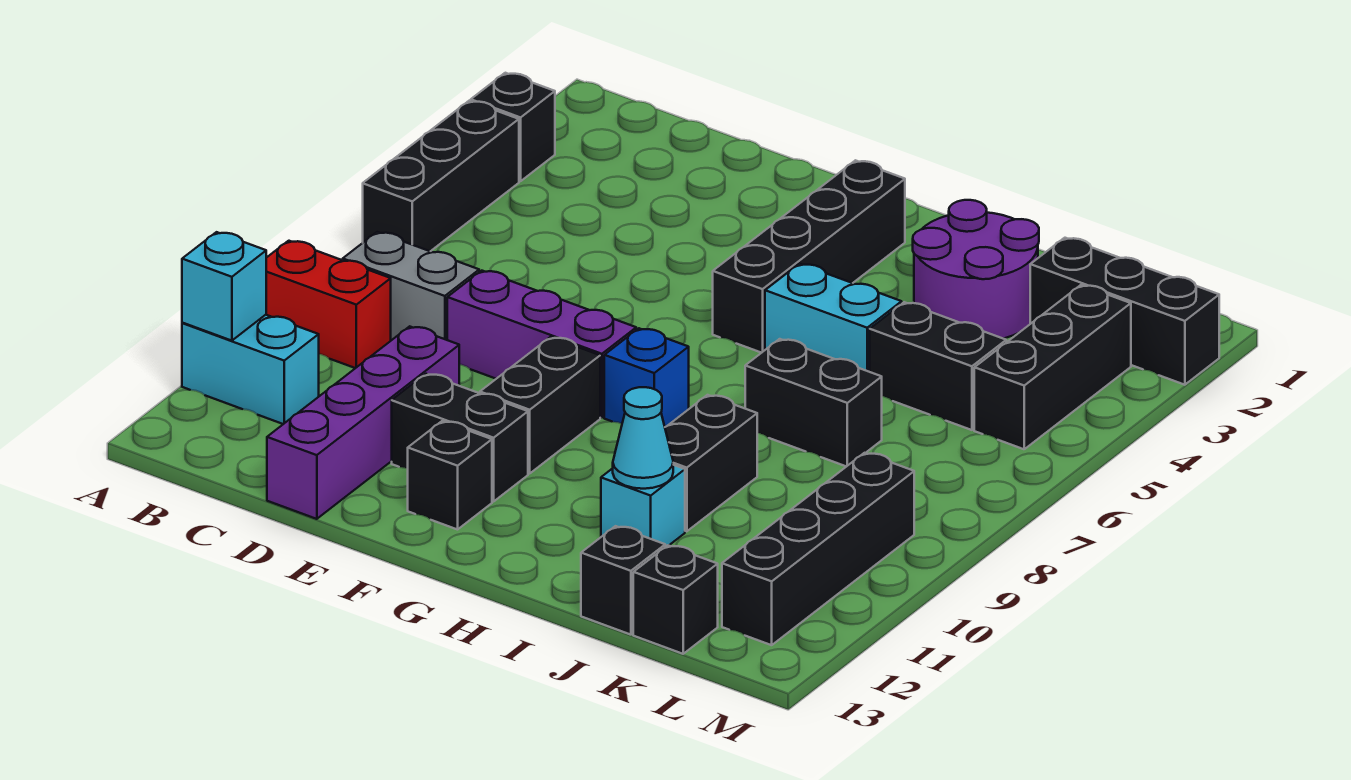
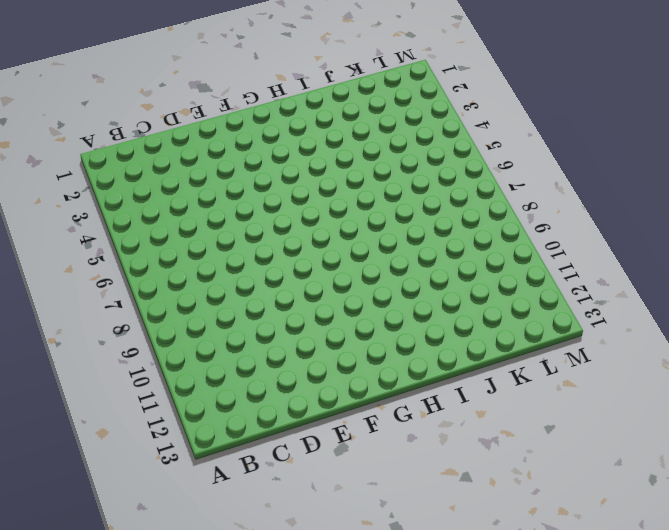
none -> black 1x1 brick [471,73,555,181]
none -> black 1x3 brick [363,101,519,251]
none -> red 1x2 brick [266,241,391,368]

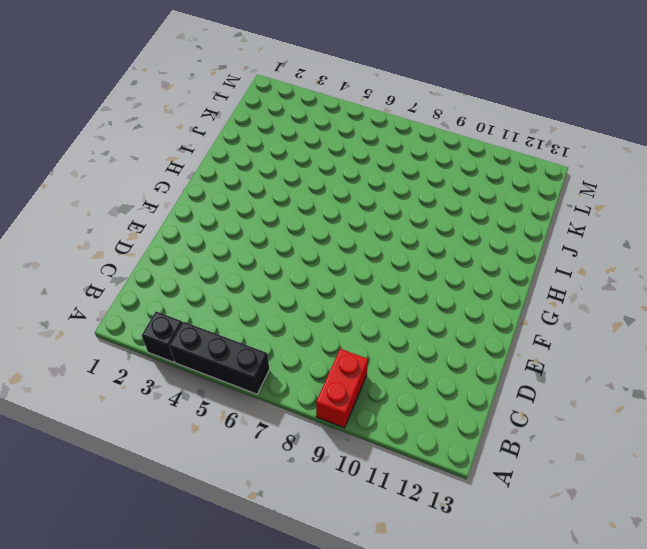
none -> cyan 1x2 brick [182,315,319,424]
none -> grey 1x2 brick [343,232,479,340]
none -> purple 1x3 brick [447,271,636,418]

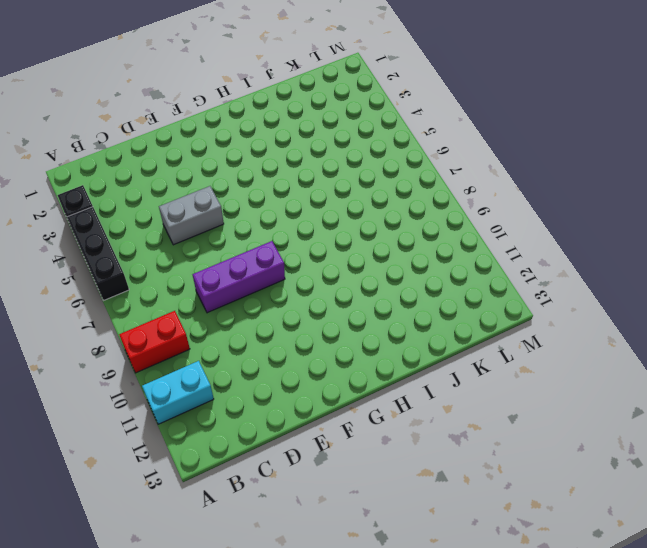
grey 1x2 brick [159,186,224,245] -> grey 1x2 brick moved to [343,232,479,340]
none -> purple 1x4 brick [267,326,459,519]
none -> black 1x2 brick [392,374,528,502]
none -> black 1x2 brick [480,337,600,474]

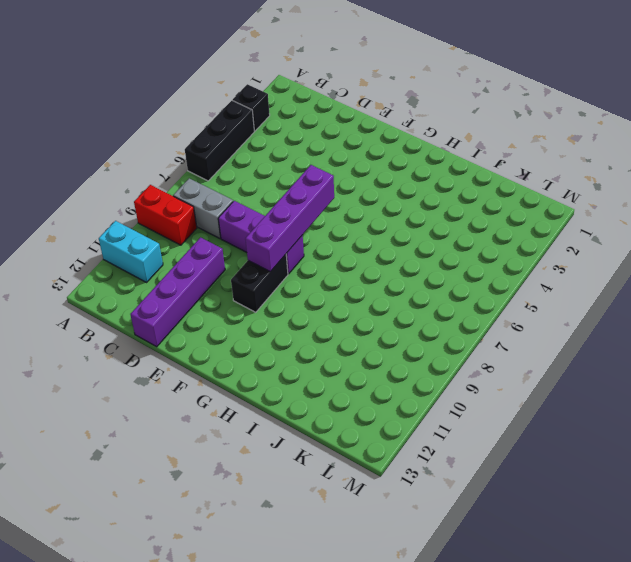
purple 1x4 brick [245,165,334,272] -> none
none -> black 1x2 brick [392,374,528,502]
none -> black 1x1 brick [408,421,492,530]
none -> black 1x4 brick [713,160,905,353]

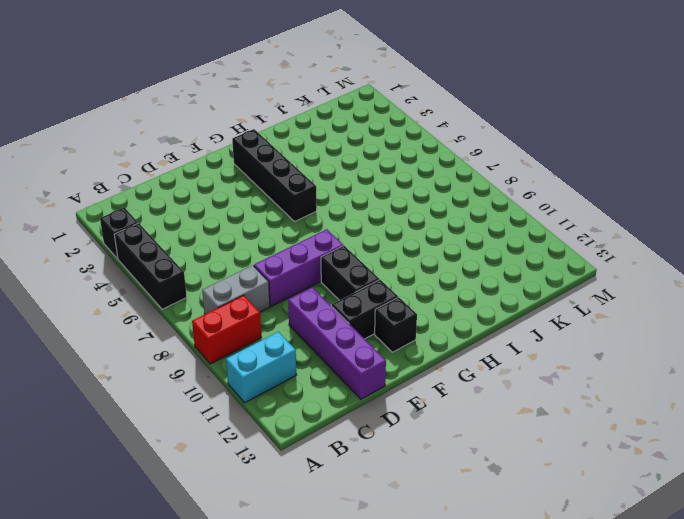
none -> blue 1x1 brick [604,328,689,427]
none -> cyan 1x2 brick [765,264,902,372]
none -> purple 2x2 round brick [913,200,1039,339]

